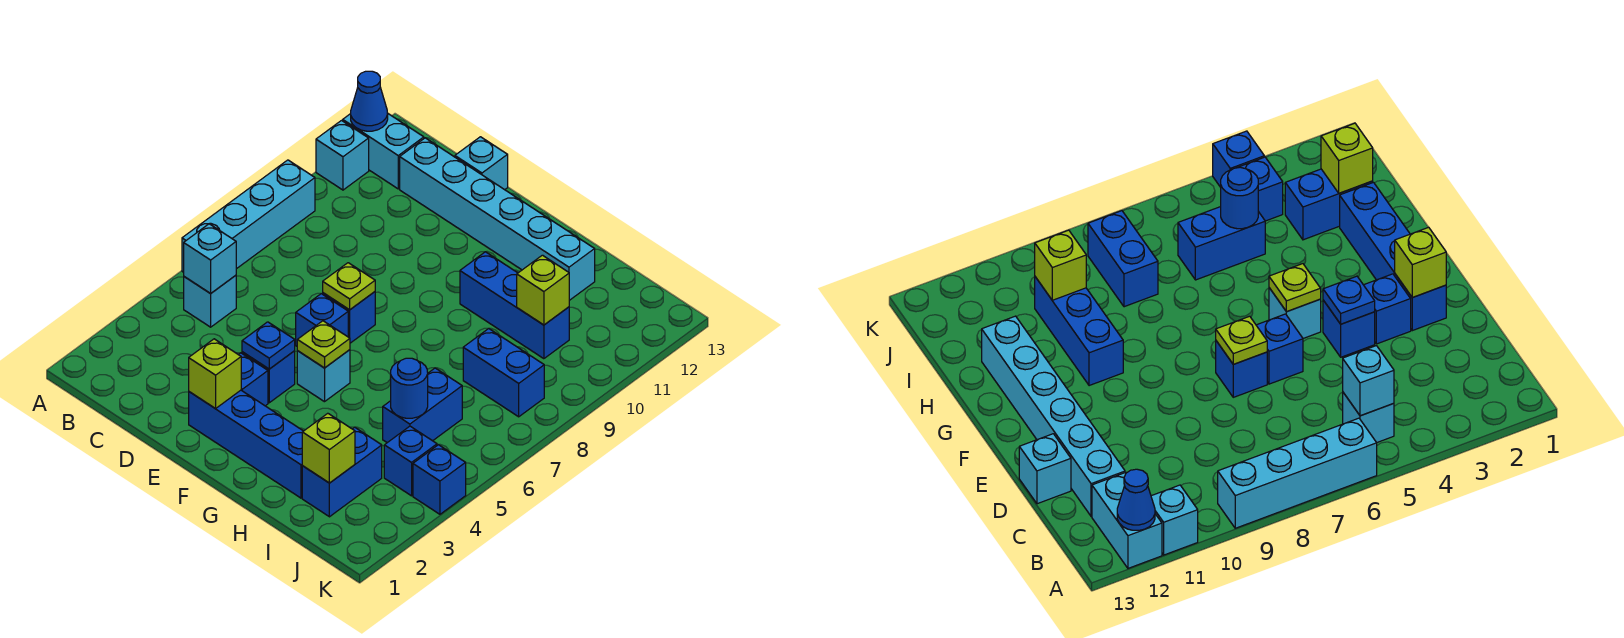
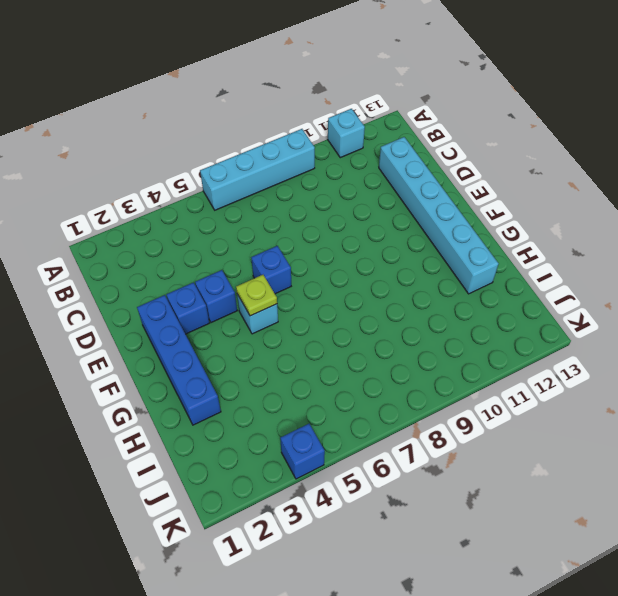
none -> cyan 1x2 brick [343,113,424,189]
none -> cyan 1x1 brick [184,275,236,327]
none -> cyan 1x1 brick [455,137,508,190]

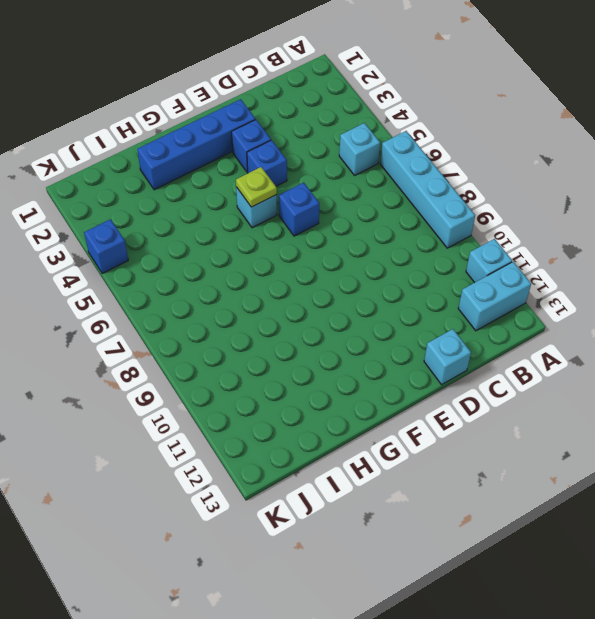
none -> cyan 1x6 brick [400,138,595,300]
none -> blue 1x1 brick [323,292,375,343]
none -> blue 1x3 brick [460,252,569,359]

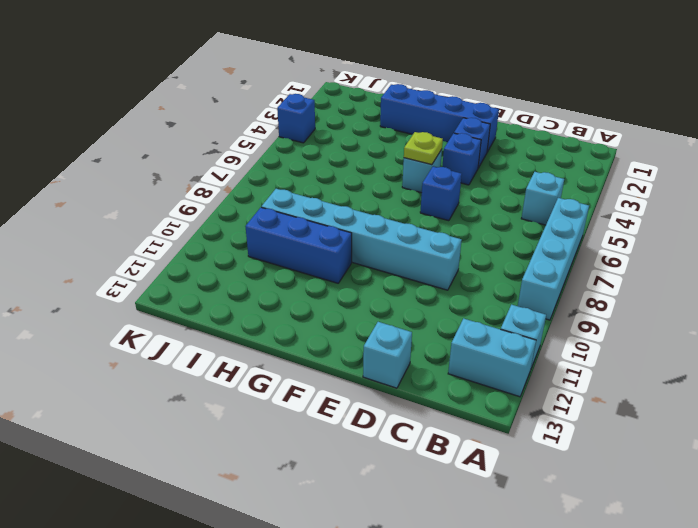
cyan 1x6 brick [261,189,462,290] -> cyan 1x6 brick moved to [400,138,595,300]
none -> blue 1x1 brick [323,292,375,343]
none -> blue 1x2 brick [302,427,382,517]
none -> blue 1x2 brick [383,368,462,443]

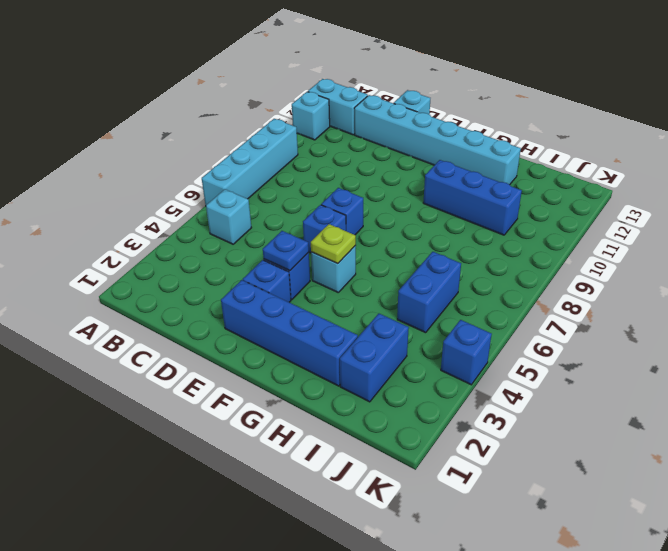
none -> blue 1x2 brick [463,329,544,417]
none -> blue 1x1 brick [384,426,437,496]
none -> blue 1x1 cone [351,71,388,131]

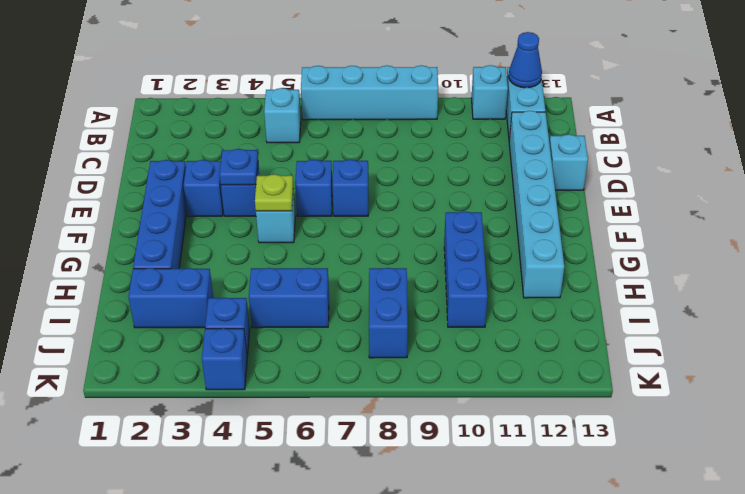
none -> cyan 1x1 brick [184,224,236,294]
none -> lime 1x1 brick [189,339,241,409]
none -> lime 1x1 plate [323,263,375,310]

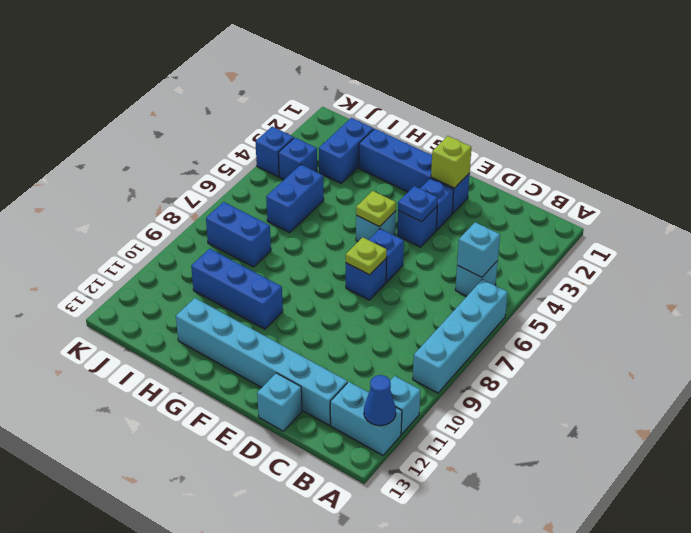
none -> lime 1x1 brick [302,413,355,483]
none -> blue 1x1 round brick [391,358,428,418]
none -> lime 1x1 brick [517,255,569,325]

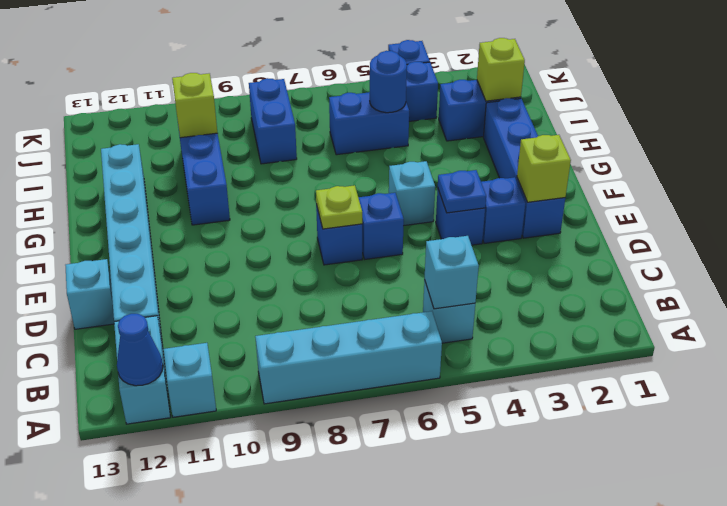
none -> lime 1x1 plate [297,321,350,368]

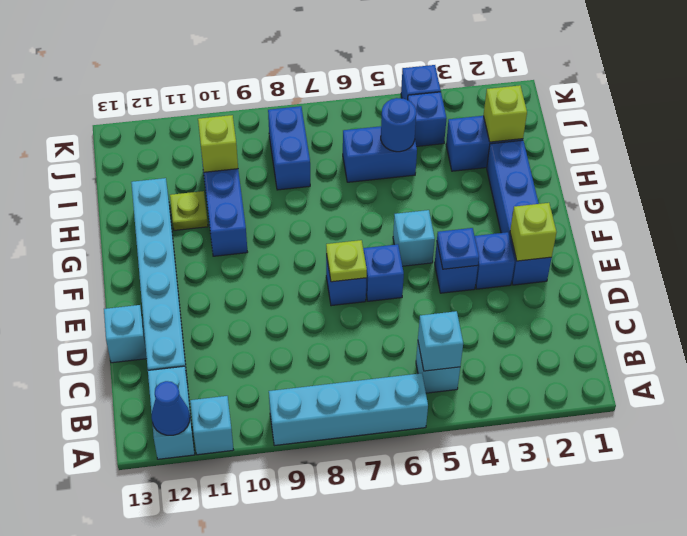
lime 1x1 plate [170,191,208,230] -> lime 1x1 plate moved to [297,321,350,368]

